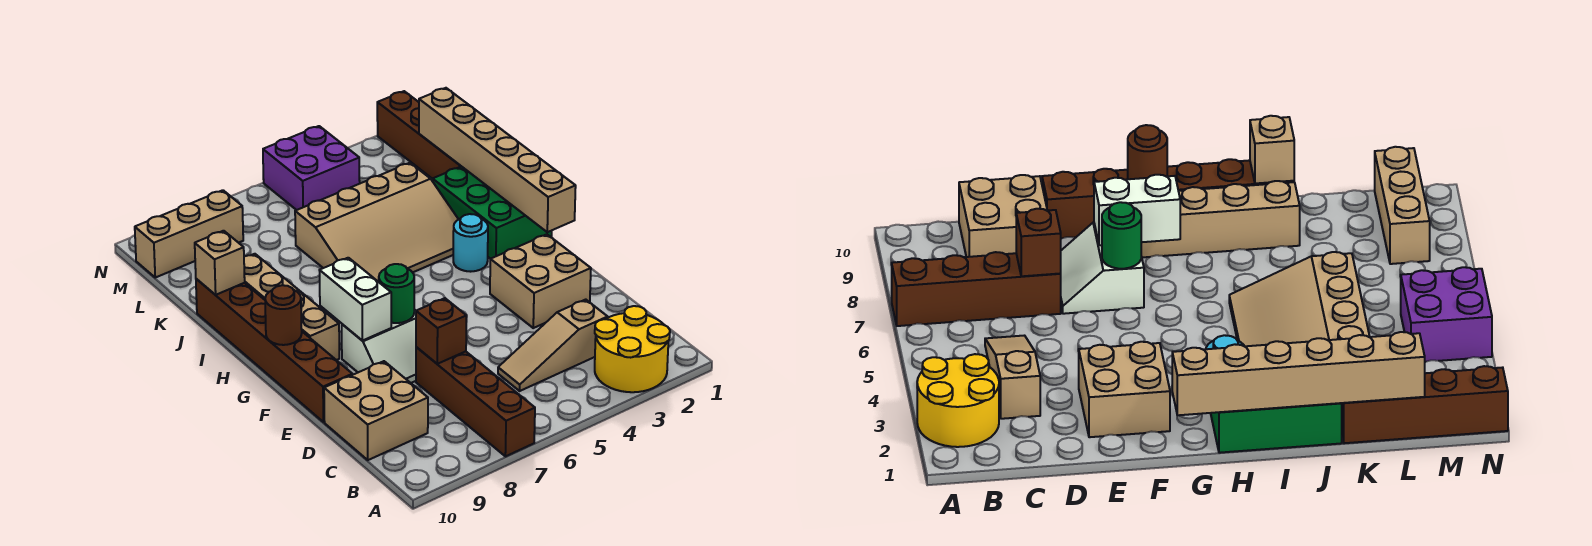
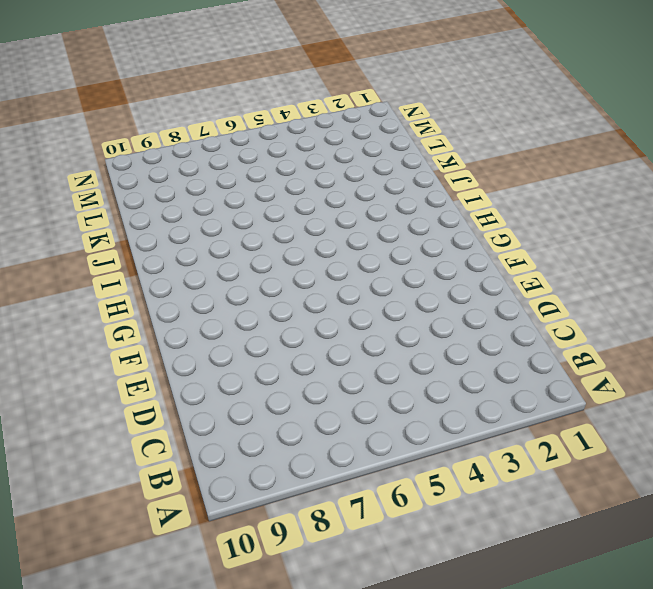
none -> yellow 2x2 round brick [595,306,670,392]
none -> brown 1x4 brick [416,347,535,456]
none -> tan 1x3 slope [498,300,608,391]

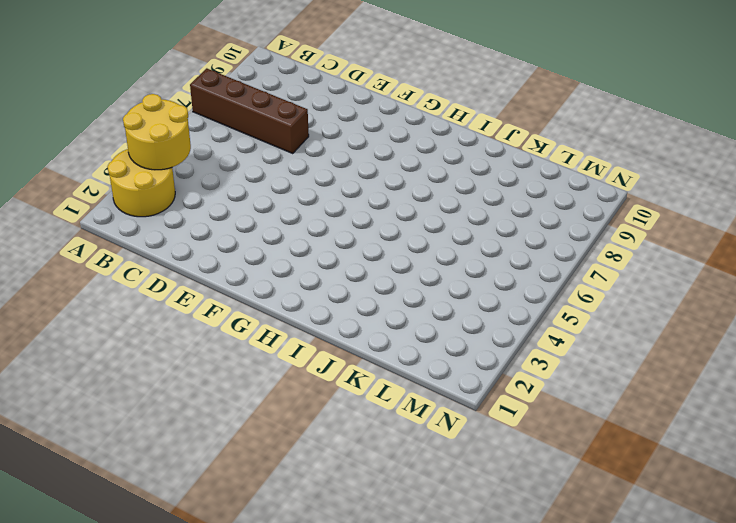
yellow 2x2 round brick [123,94,191,170] -> none
none -> tan 1x3 slope [498,300,608,391]
none -> tan 2x2 brick [324,361,428,460]
none -> tan 2x2 brick [490,234,591,328]

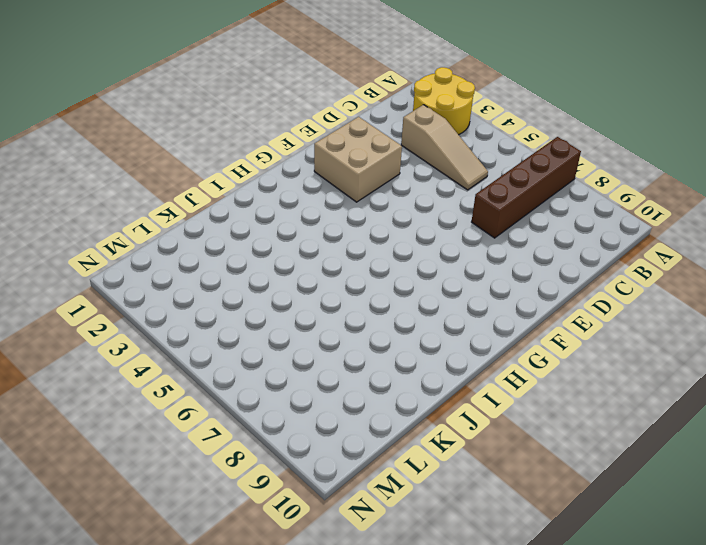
none -> tan 2x2 brick [324,361,428,460]
none -> white 2x2 slope [342,310,416,383]
none -> brown 1x6 brick [196,279,352,422]

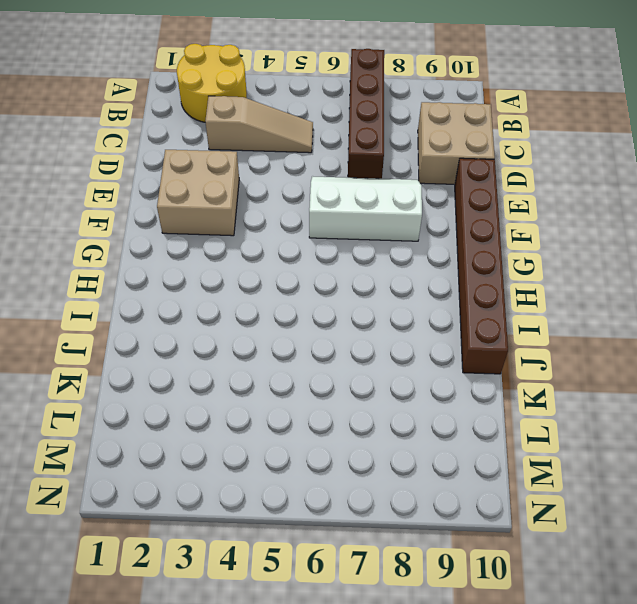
white 2x3 slope [309,176,422,241] -> white 2x2 slope [342,310,416,383]
none -> tan 1x4 brick [244,254,339,360]
none -> green 2x3 brick [433,166,552,259]
none -> cyan 1x1 round brick [453,214,488,272]

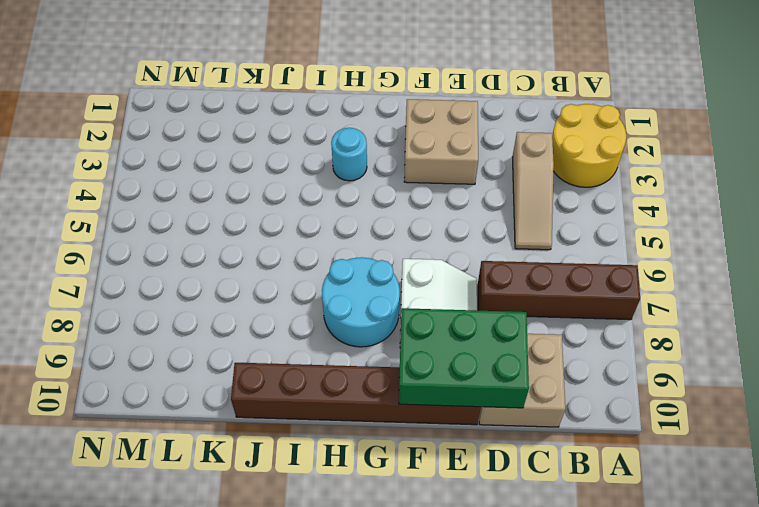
green 2x3 brick [399,308,529,408] -> green 2x3 brick moved to [433,166,552,259]
cyan 2x2 round brick [322,257,400,347] -> none
none -> tan 1x4 brick [244,254,339,360]
none -> tan 3x4 slope [295,163,459,282]
none -> brown 1x4 brick [377,91,461,179]

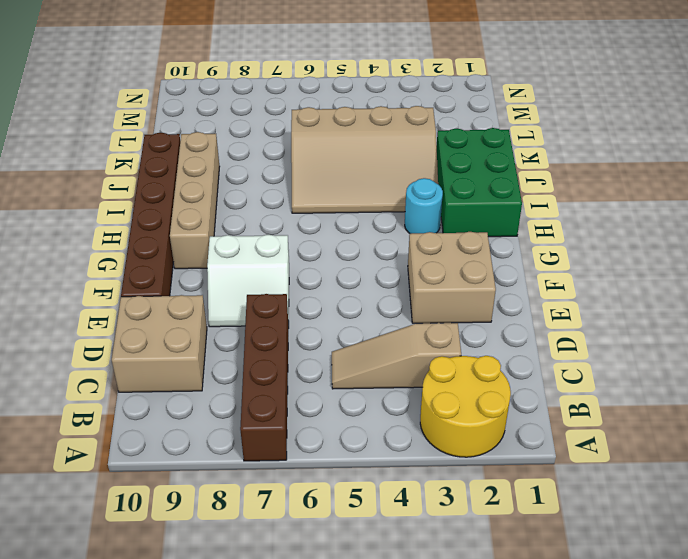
none -> brown 1x4 brick [377,91,461,179]
none -> purple 2x2 brick [263,126,360,210]
none -> tan 1x3 brick [135,190,243,278]

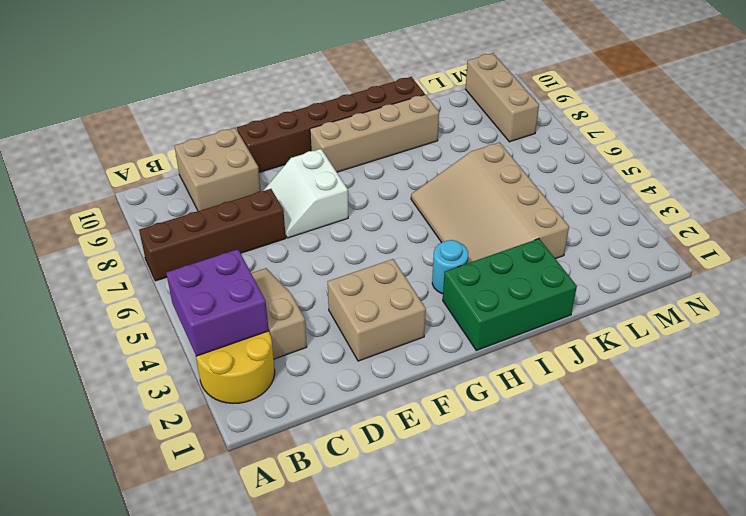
purple 2x2 brick [166,249,269,356] -> purple 2x2 brick moved to [263,126,360,210]
none -> brown 1x4 brick [377,91,461,179]
none -> brown 1x1 brick [416,298,466,364]
none -> green 1x1 round brick [379,264,414,323]

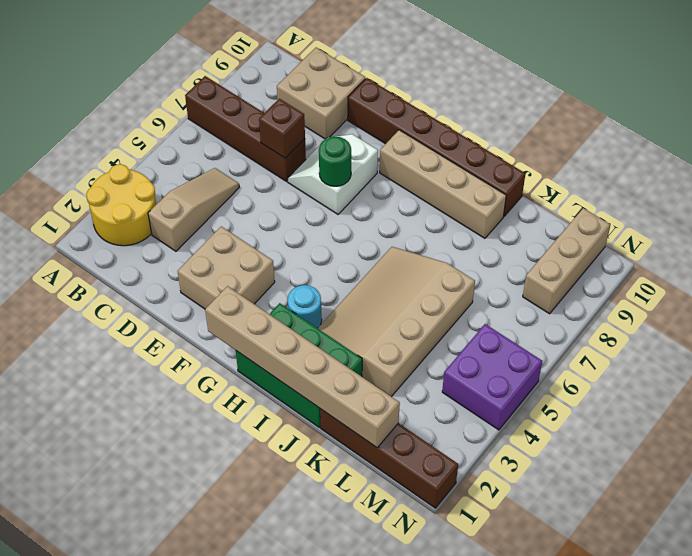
none -> white 1x2 brick [319,258,391,341]
none -> brown 1x1 round brick [265,285,302,345]
none -> tan 1x1 brick [195,231,245,295]

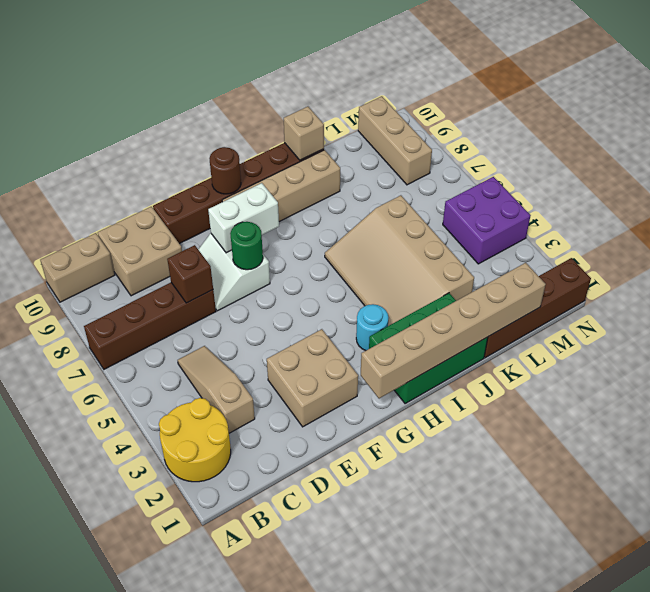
tan 1x2 brick [40,233,115,302] -> none

